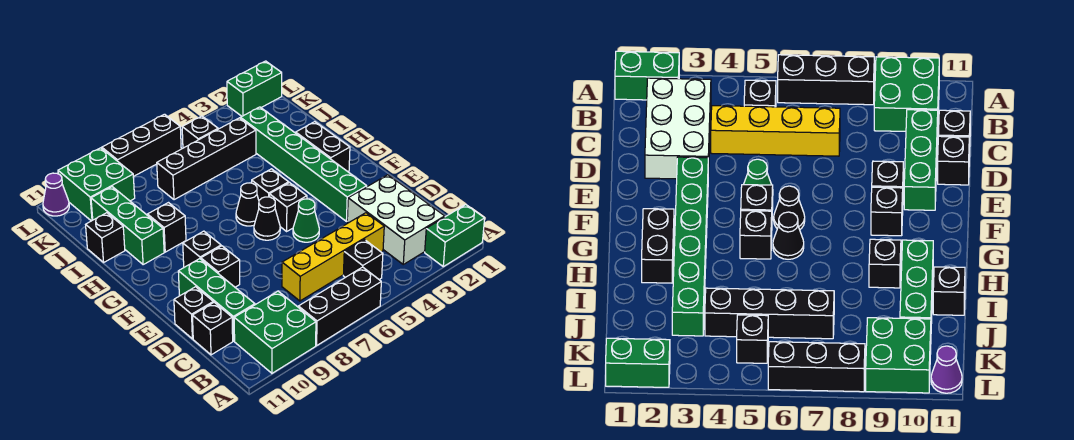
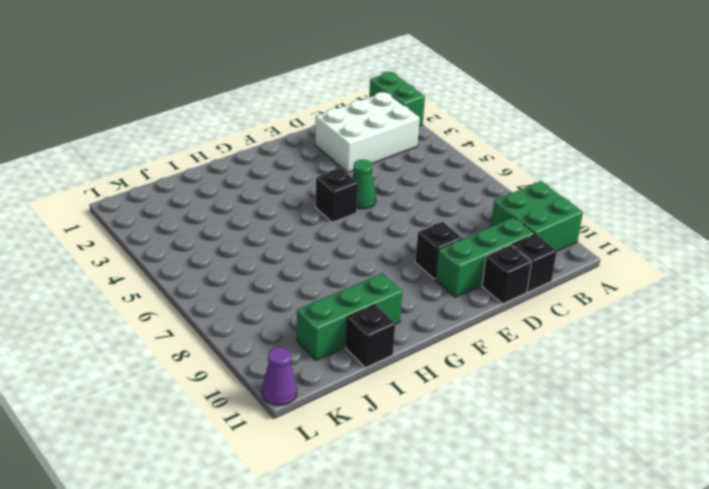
none -> black 1x3 brick [298,267,381,346]
none -> black 1x1 brick [343,239,383,279]
none -> yellow 1x4 brick [282,213,384,301]

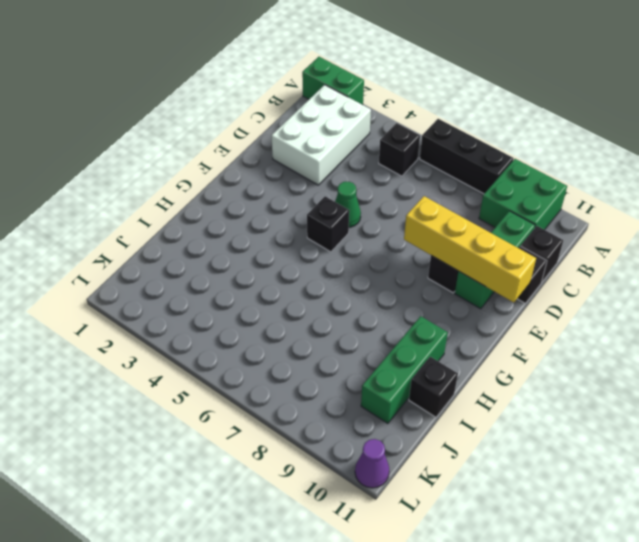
yellow 1x4 brick [404,196,536,303] -> yellow 1x4 brick moved to [282,213,384,301]
none -> green 1x6 brick [241,107,367,221]
none -> black 1x1 cone [254,197,280,240]
none -> black 1x1 brick [183,231,221,267]

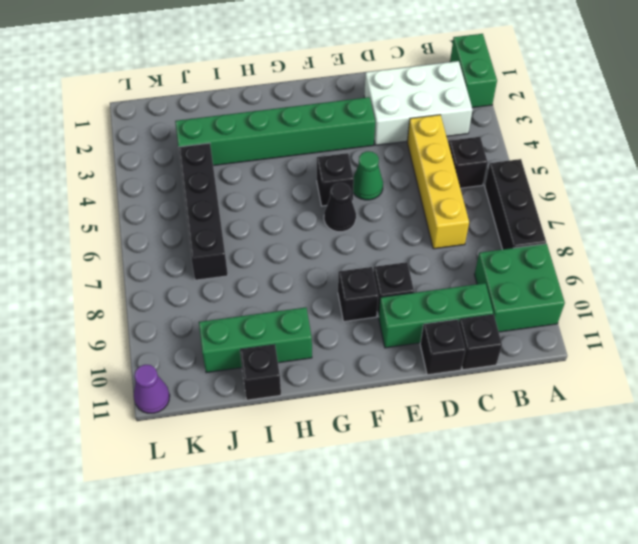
none -> black 1x2 brick [296,122,350,172]
none -> black 1x1 brick [252,169,289,200]
none -> black 1x1 cone [236,183,259,226]

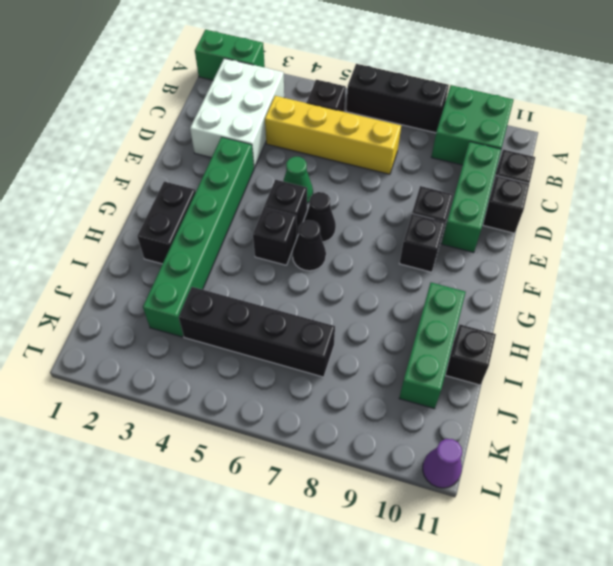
none -> black 1x1 brick [148,203,186,252]
none -> black 1x1 brick [182,116,218,148]
none -> green 2x2 brick [58,148,135,221]

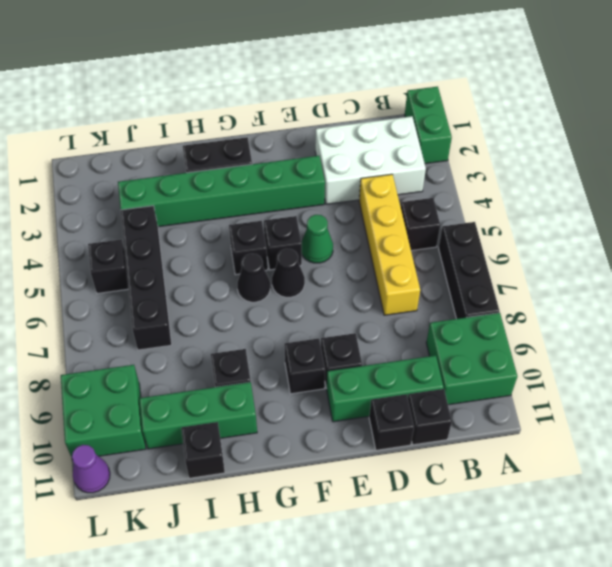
none -> green 1x2 brick [227,61,282,116]
none -> black 1x3 brick [102,114,181,177]

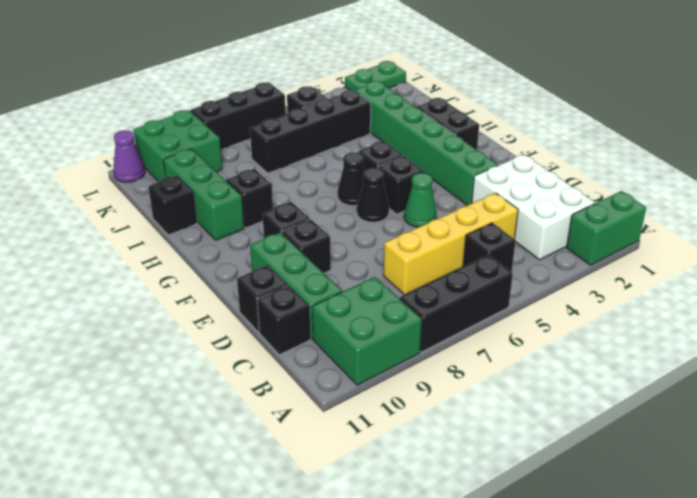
green 1x2 plate [345,61,406,91] -> green 1x2 brick [227,61,282,116]

